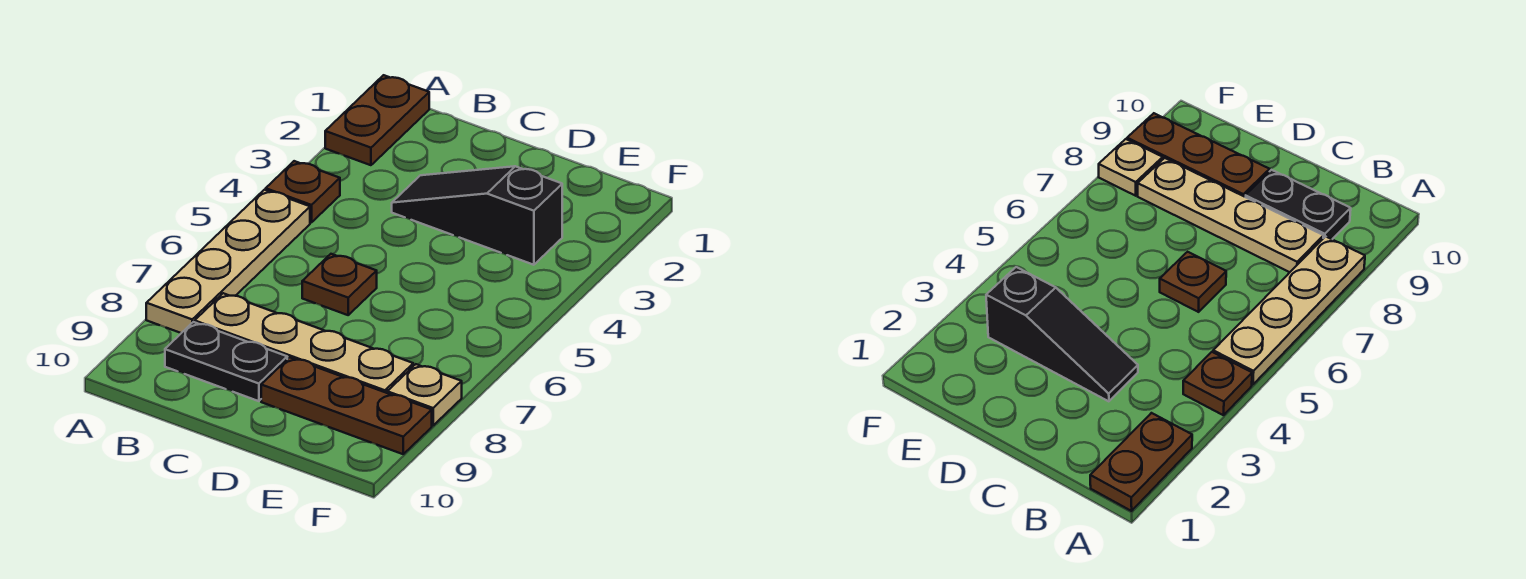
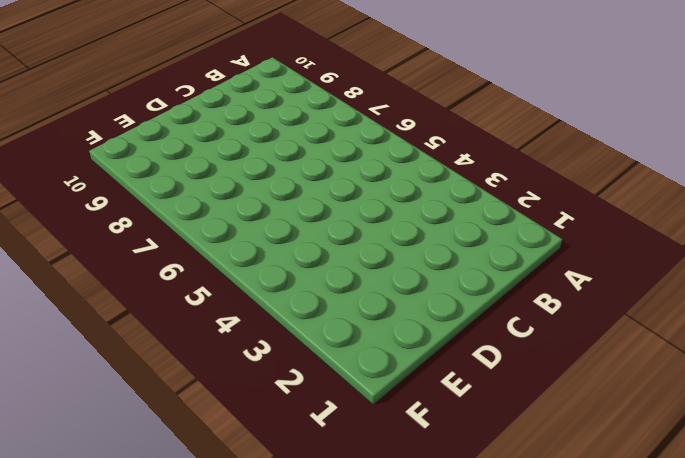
none -> brown 1x2 plate [325,75,429,165]
none -> brown 1x1 plate [266,161,340,223]

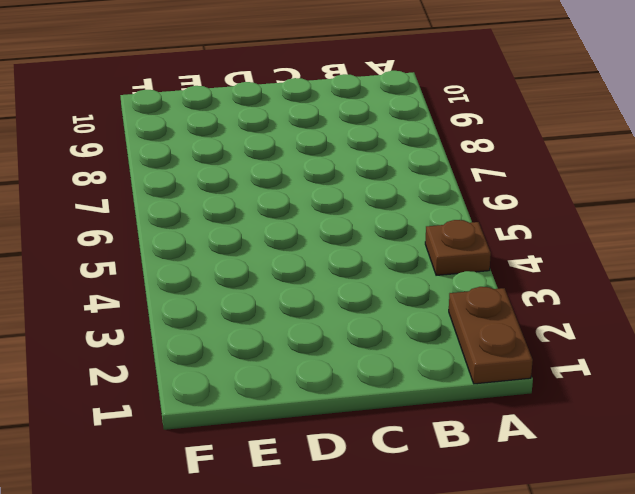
none -> tan 1x4 plate [146,190,310,333]
none -> tan 1x4 plate [195,293,413,393]

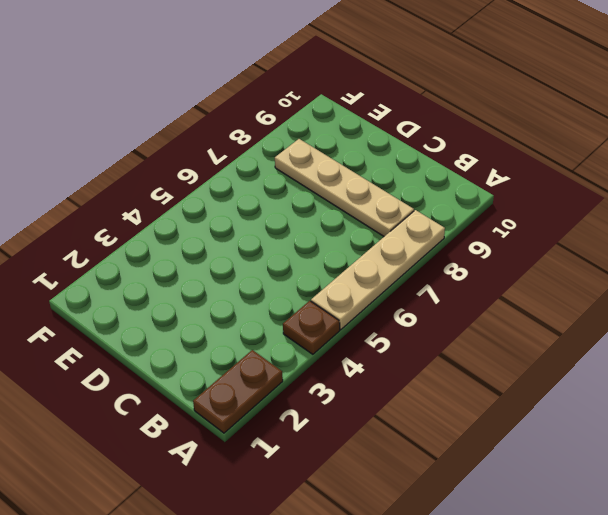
none -> black 1x2 plate [165,322,287,401]
none -> black 1x3 slope [392,166,562,265]

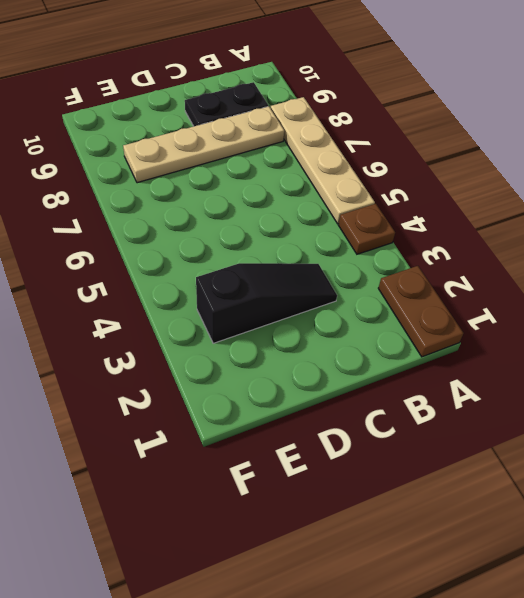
none -> brown 1x1 plate [302,254,377,315]
none -> brown 1x3 plate [261,357,432,454]

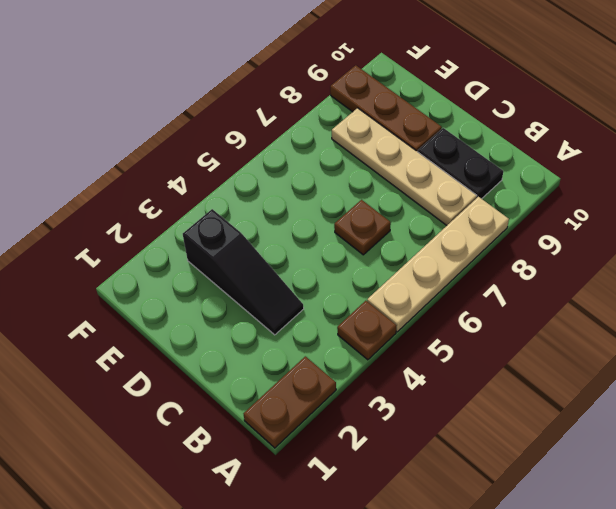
none -> tan 1x1 plate [387,364,462,426]

